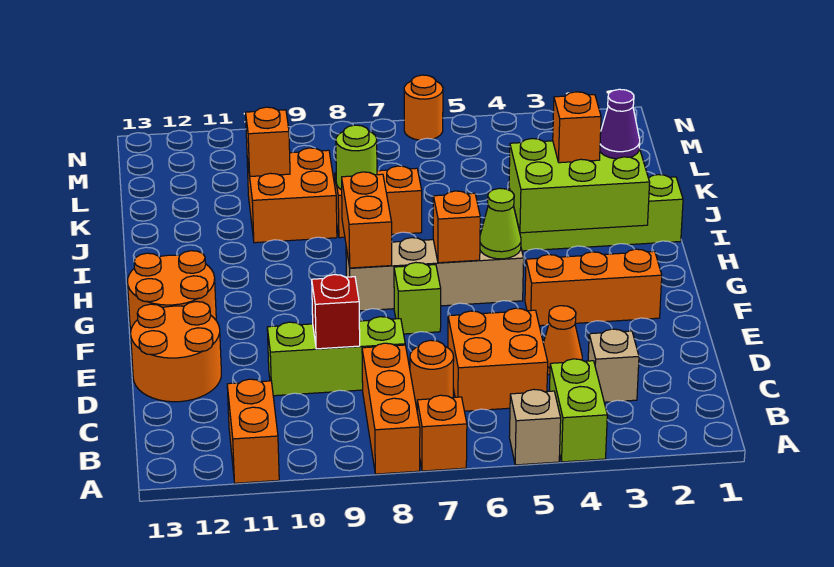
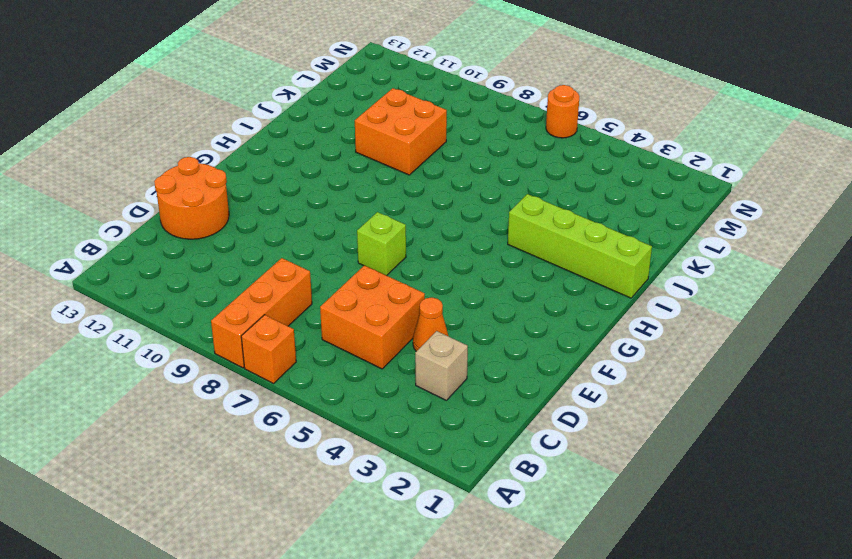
none -> lime 1x2 brick [549,359,607,462]
none -> tan 1x1 brick [509,389,561,465]
none -> orange 1x2 brick [227,379,279,483]

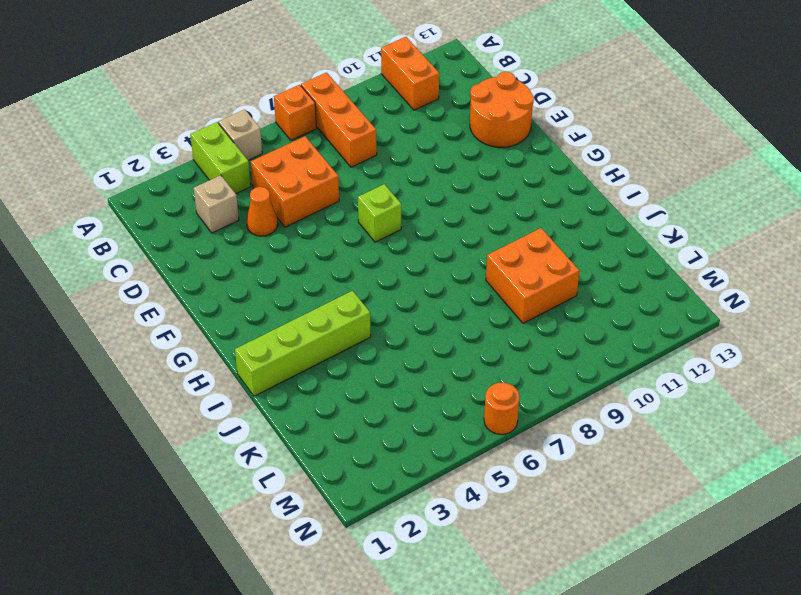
none -> orange 1x1 round brick [410,340,454,408]
none -> lime 1x3 brick [267,317,405,396]
none -> orange 1x3 brick [525,249,662,326]

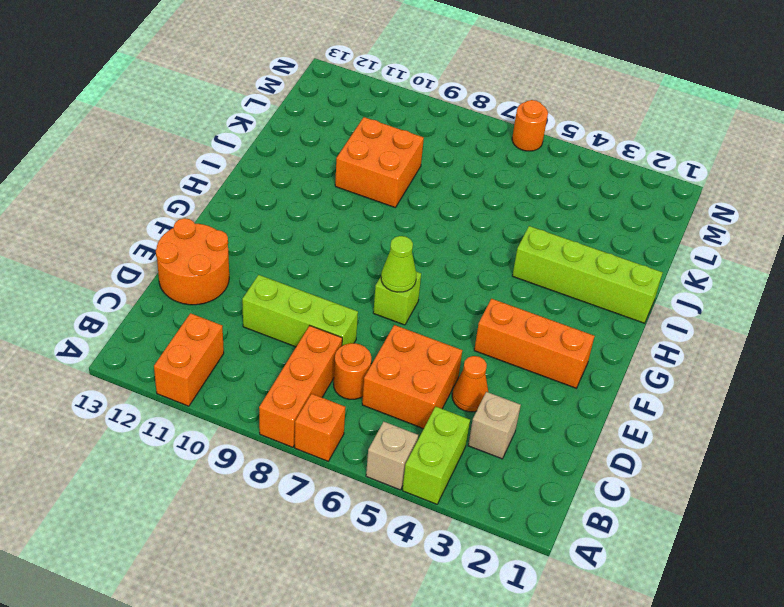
lime 1x1 cone [381,236,416,292] -> lime 1x1 cone moved to [480,188,521,259]
none -> orange 2x2 round brick [128,251,216,329]
none -> tan 1x4 brick [346,238,524,311]
none -> orange 1x2 brick [335,166,422,238]

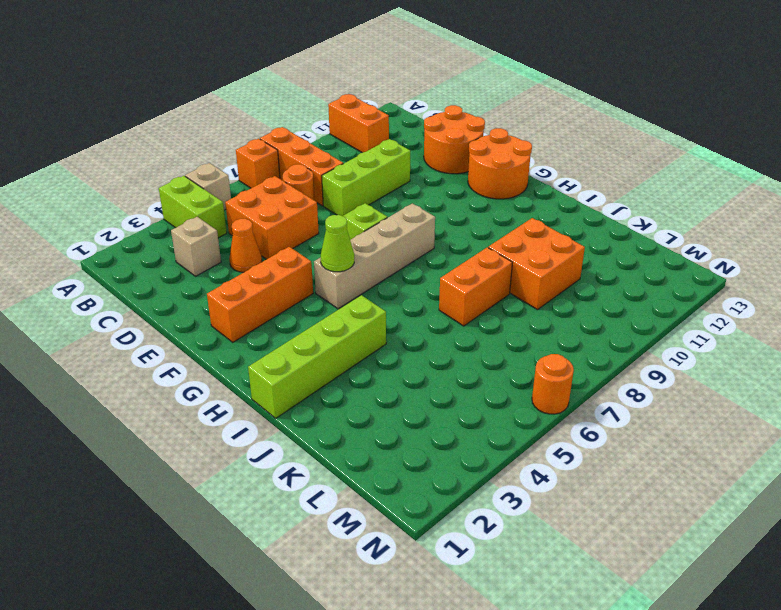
none -> red 1x1 brick [312,275,360,349]
none -> orange 1x1 brick [433,191,480,263]
none -> orange 1x2 brick [342,172,392,268]

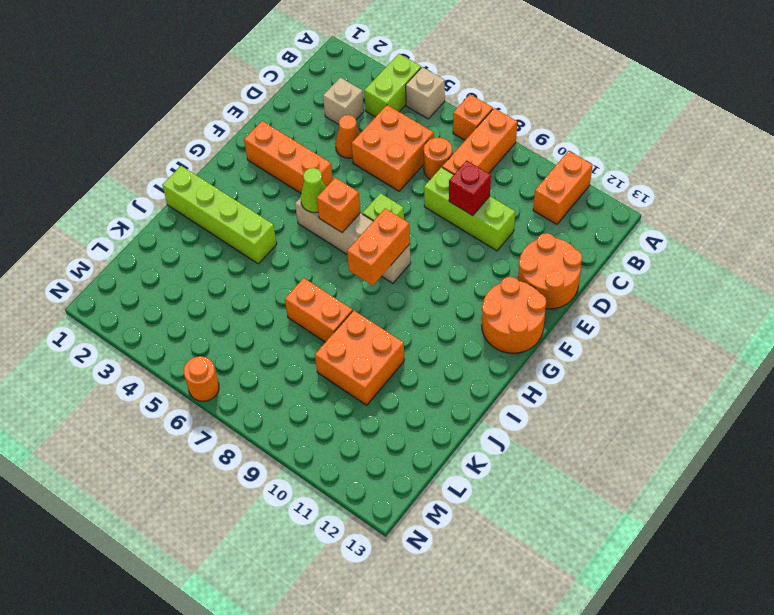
none -> lime 2x3 brick [509,139,650,233]
none -> lime 1x1 round brick [336,125,377,190]
none -> orange 1x1 brick [246,107,290,176]

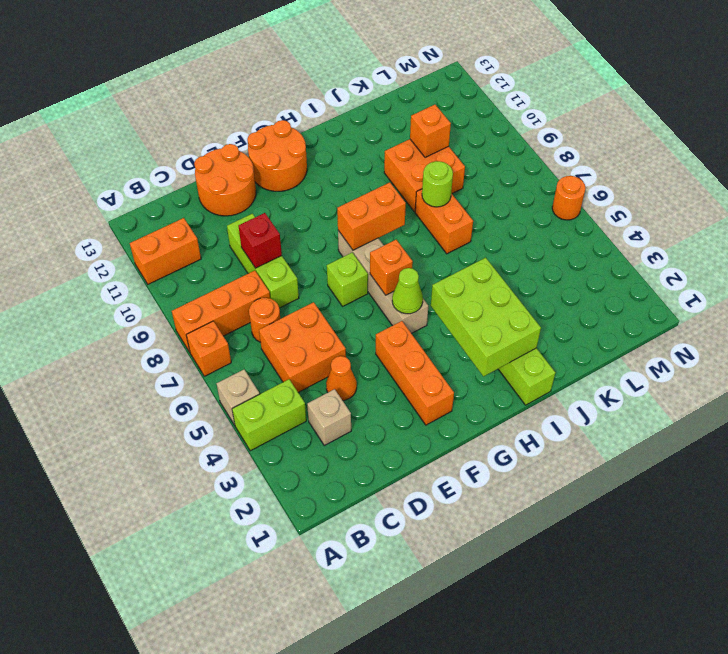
none -> purple 1x1 cone [600,89,640,159]
none -> orange 1x1 brick [553,92,601,163]

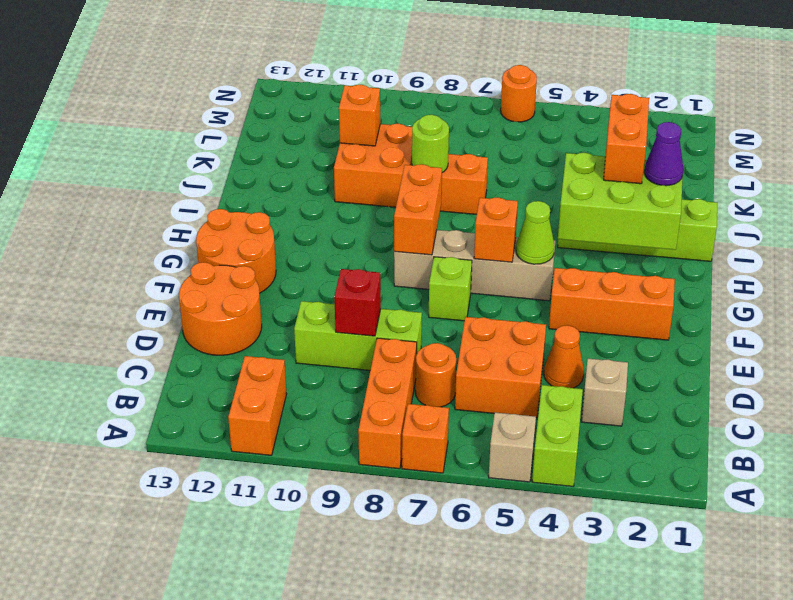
orange 1x2 brick [604,94,649,184] -> orange 1x1 brick [553,92,601,163]

